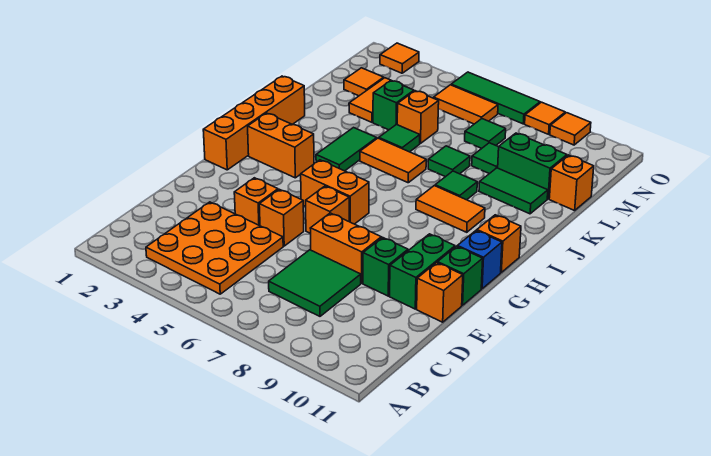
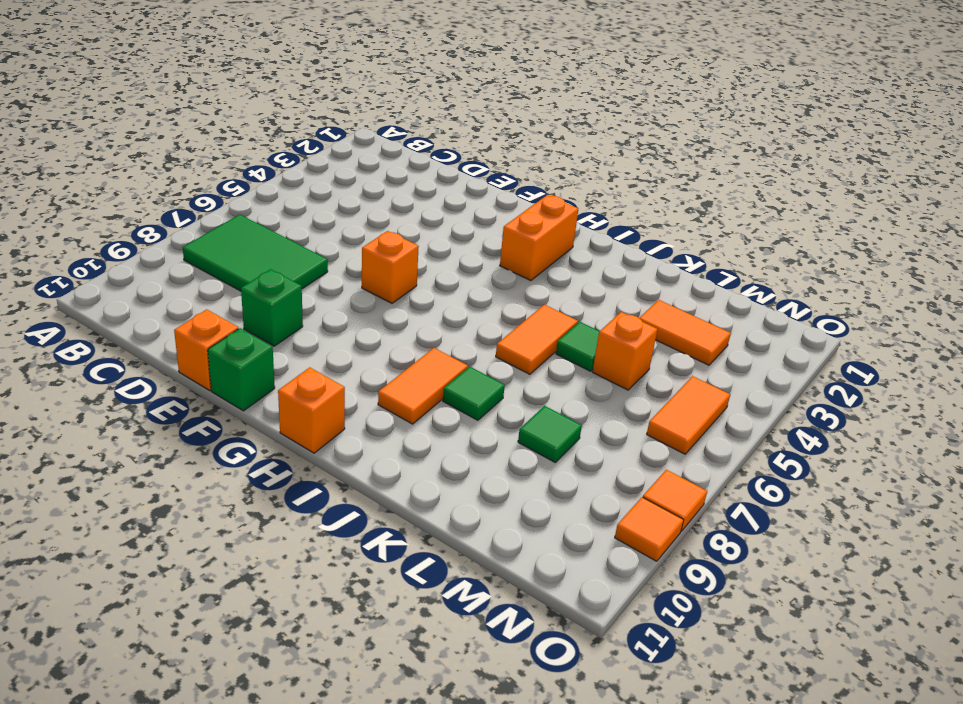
green 2x3 tile [183,214,328,291] -> green 2x2 tile [269,250,361,316]
none -> orange 3x3 plate [146,202,283,294]
none -> orange 1x1 brick [234,178,278,226]
none -> orange 1x1 brick [259,189,304,246]
none -> orange 1x2 brick [310,213,381,283]

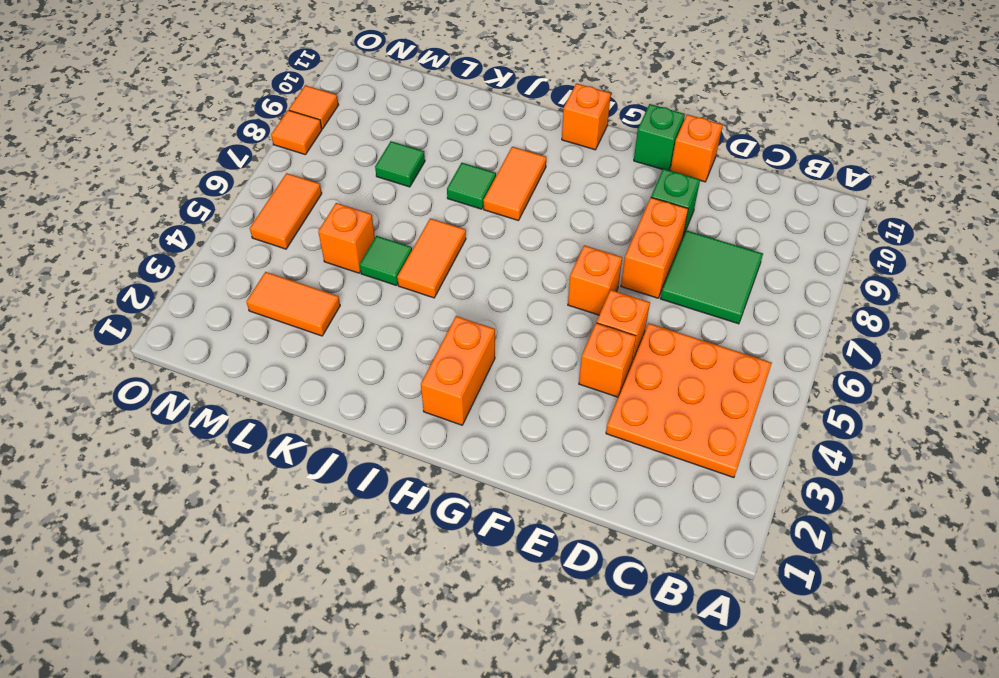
none -> green 1x2 brick [390,234,455,309]
none -> orange 1x4 brick [203,76,305,170]
none -> orange 1x2 brick [301,160,369,224]
none -> blue 1x1 brick [457,231,502,289]

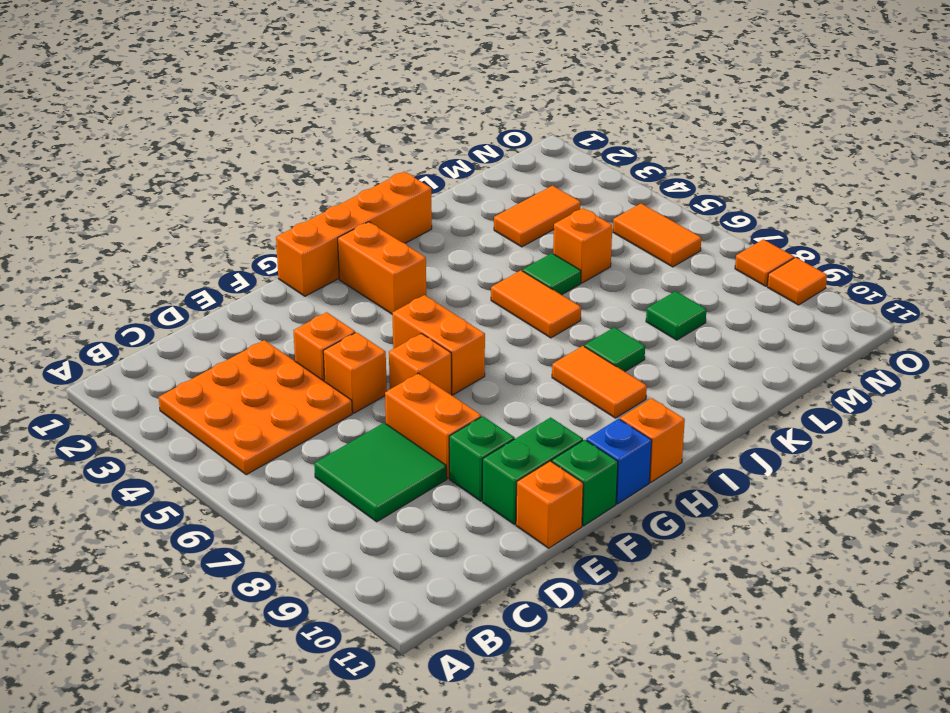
none -> green 1x2 tile [316,128,377,171]
none -> green 1x1 tile [428,146,470,177]
none -> green 1x2 tile [479,168,548,214]
none -> green 1x1 brick [373,81,414,130]

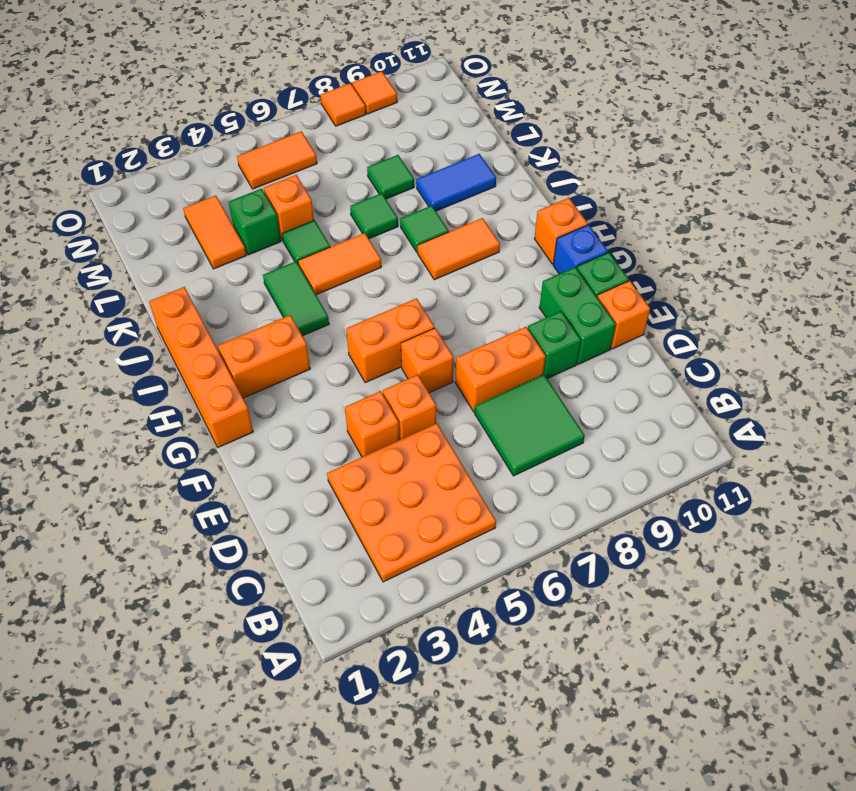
blue 1x2 tile [416,154,496,211] -> green 1x2 tile [479,168,548,214]
none -> green 1x2 brick [498,133,567,199]
none -> orange 1x1 brick [549,155,594,210]
none -> orange 1x1 tile [344,68,384,96]
none -> green 1x1 tile [465,119,506,148]

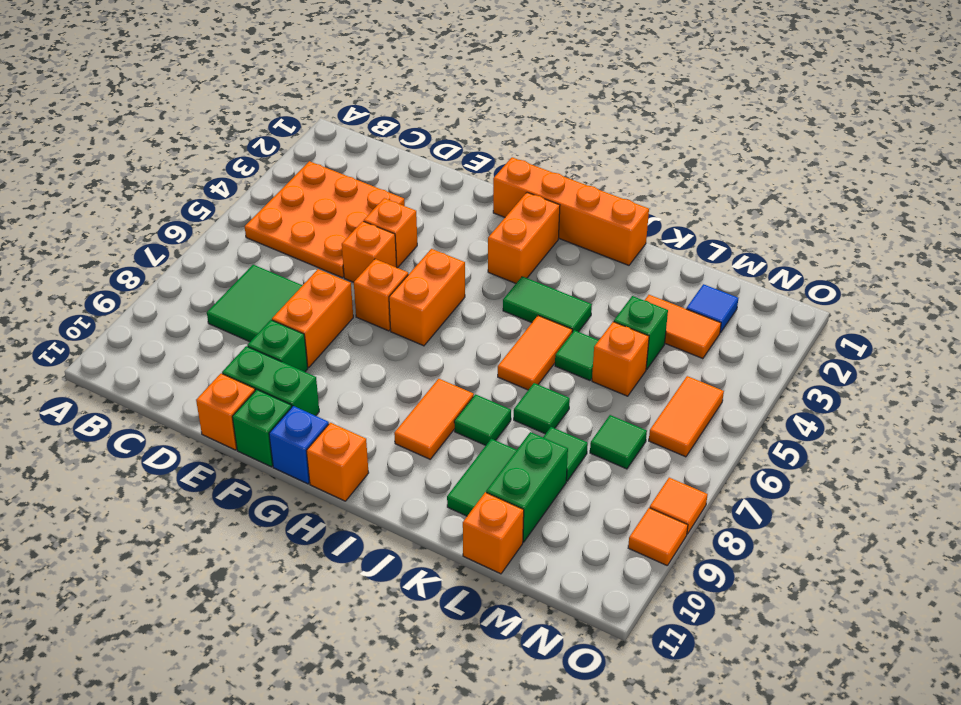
blue 1x1 tile [686,284,738,333] -> orange 1x1 tile [344,68,384,96]
none -> orange 1x1 tile [380,43,419,73]
none -> green 1x3 tile [451,72,540,124]

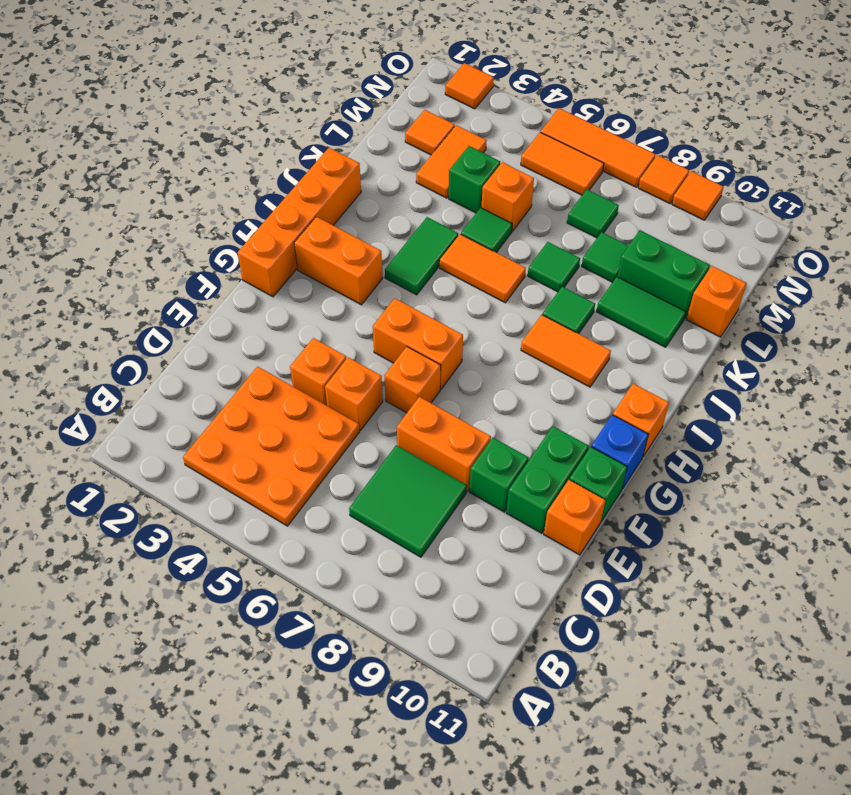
orange 1x3 tile [541,108,656,187] -> green 1x3 tile [451,72,540,124]

